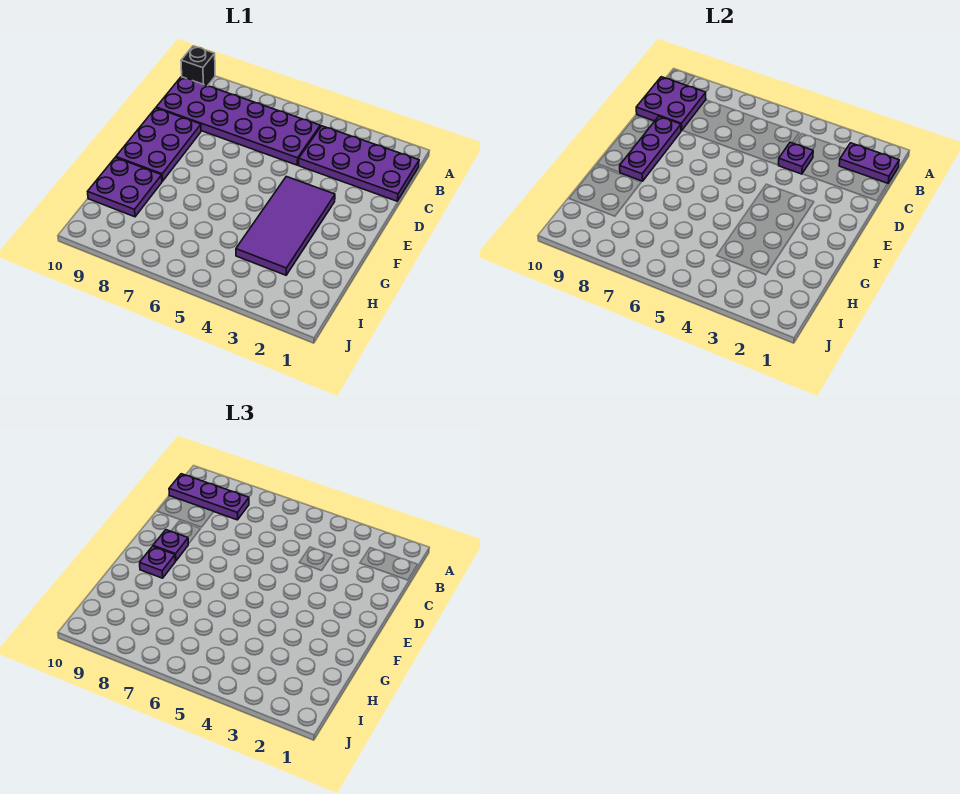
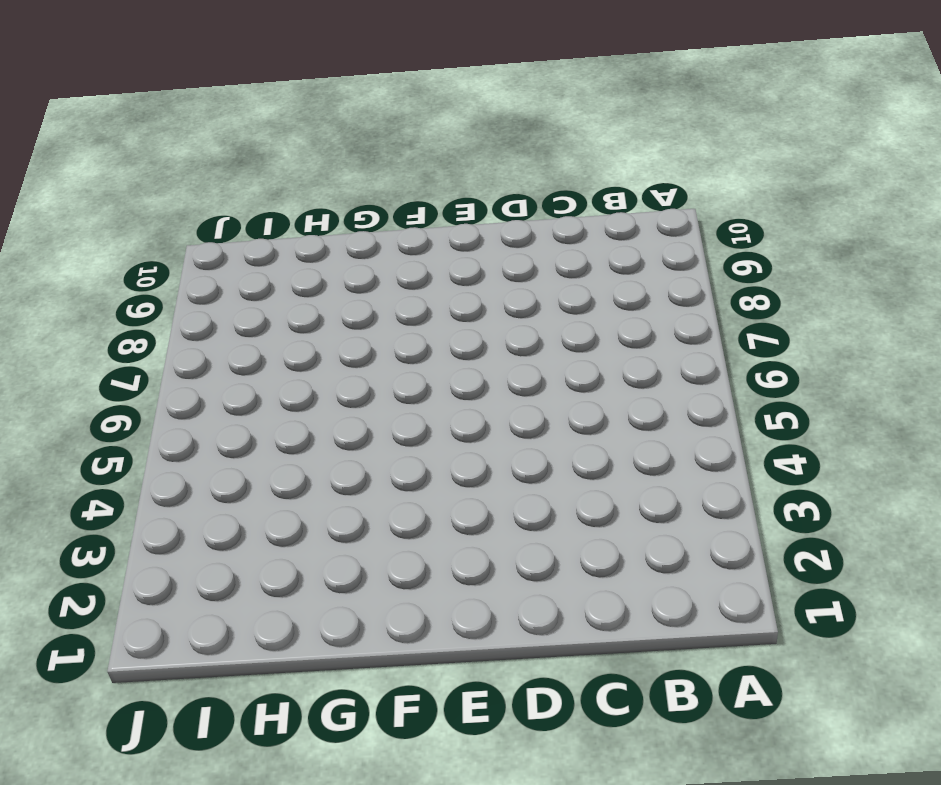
none -> black 1x1 brick [181,46,215,86]
none -> purple 2x4 plate [299,126,419,201]
none -> purple 2x6 plate [156,77,320,165]

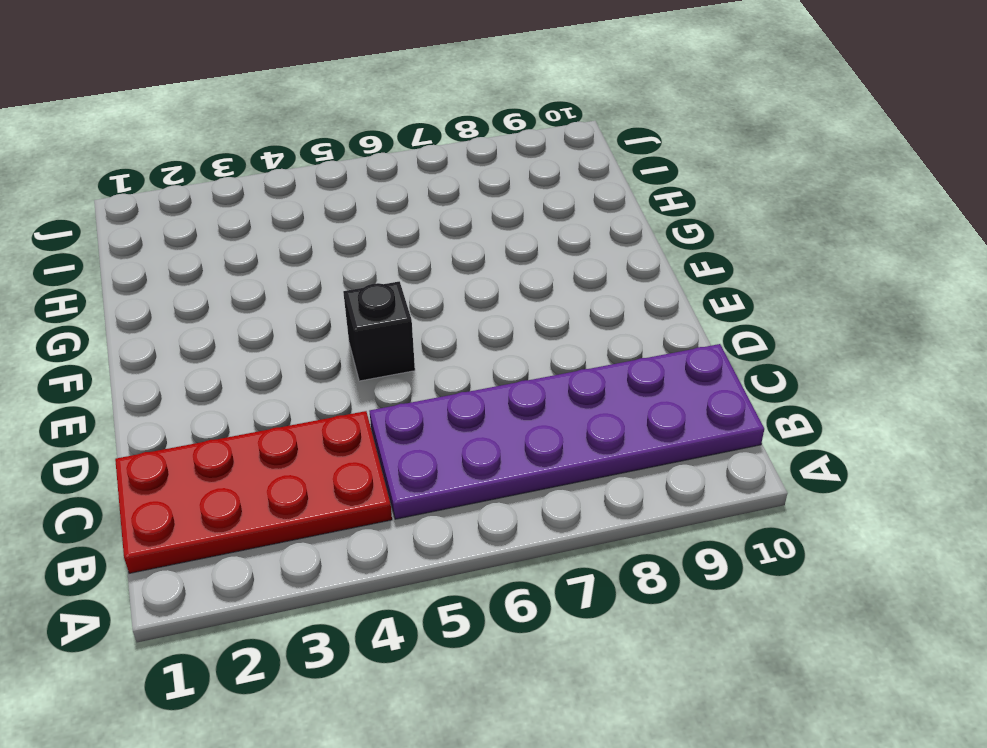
red 2x4 plate [115,411,392,573] -> purple 2x4 plate [299,126,419,201]
black 1x1 brick [343,281,415,381] -> black 1x1 brick moved to [181,46,215,86]
none -> purple 2x3 plate [116,108,201,181]
none -> purple 2x4 tile [236,176,335,275]
none -> purple 2x2 plate [88,157,162,217]

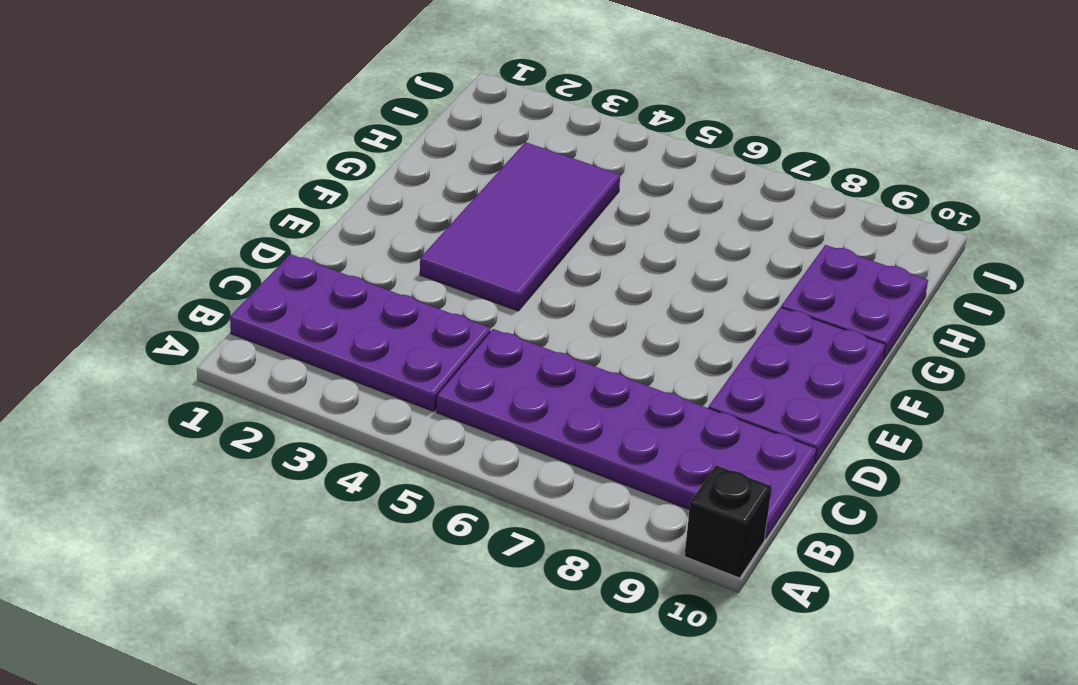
none -> purple 1x2 plate [839,143,899,183]
none -> purple 2x2 plate [636,77,706,131]
none -> purple 1x1 plate [779,142,813,174]

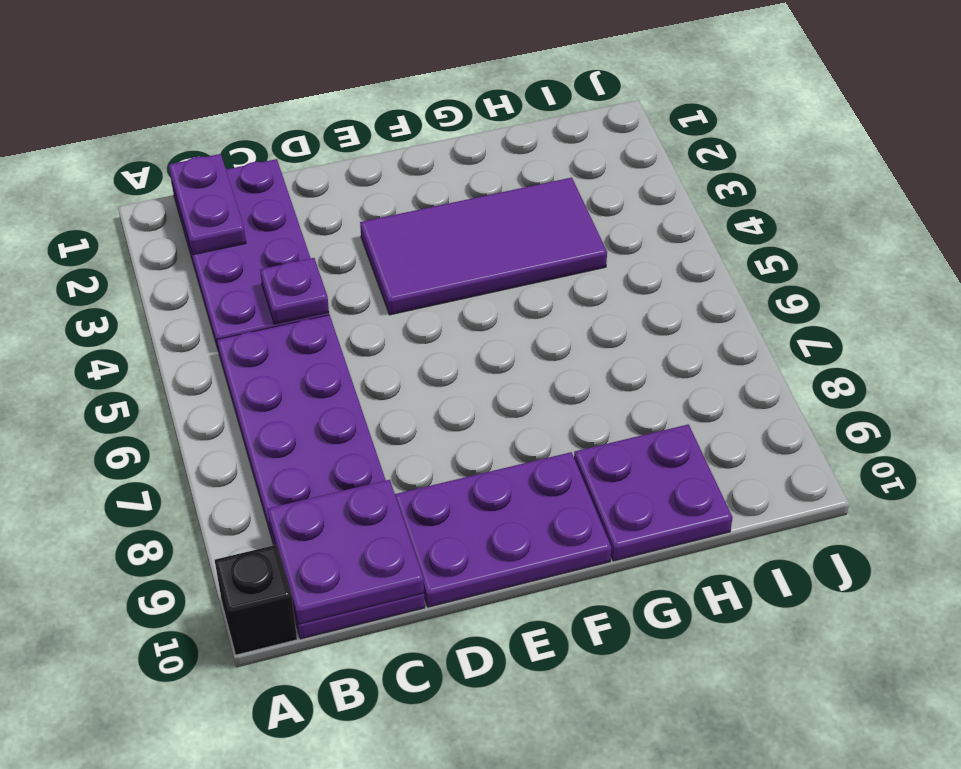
none -> purple 1x3 plate [620,116,681,181]
none -> purple 1x3 plate [169,474,249,520]
none -> purple 1x1 plate [153,530,188,561]

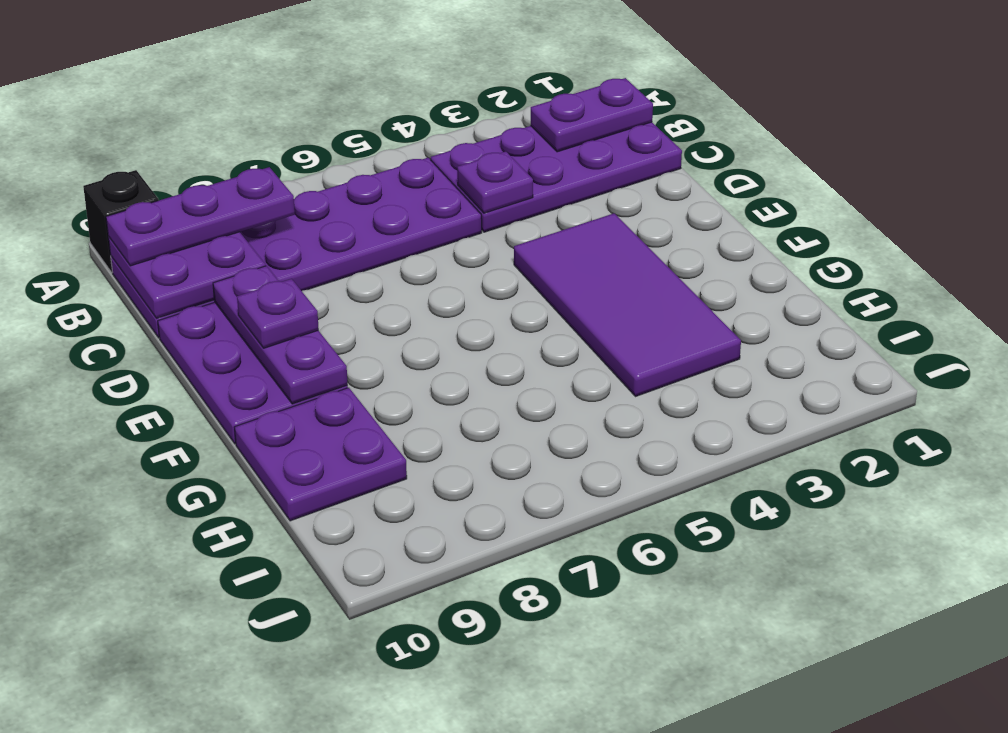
none -> purple 1x1 plate [140,546,175,578]

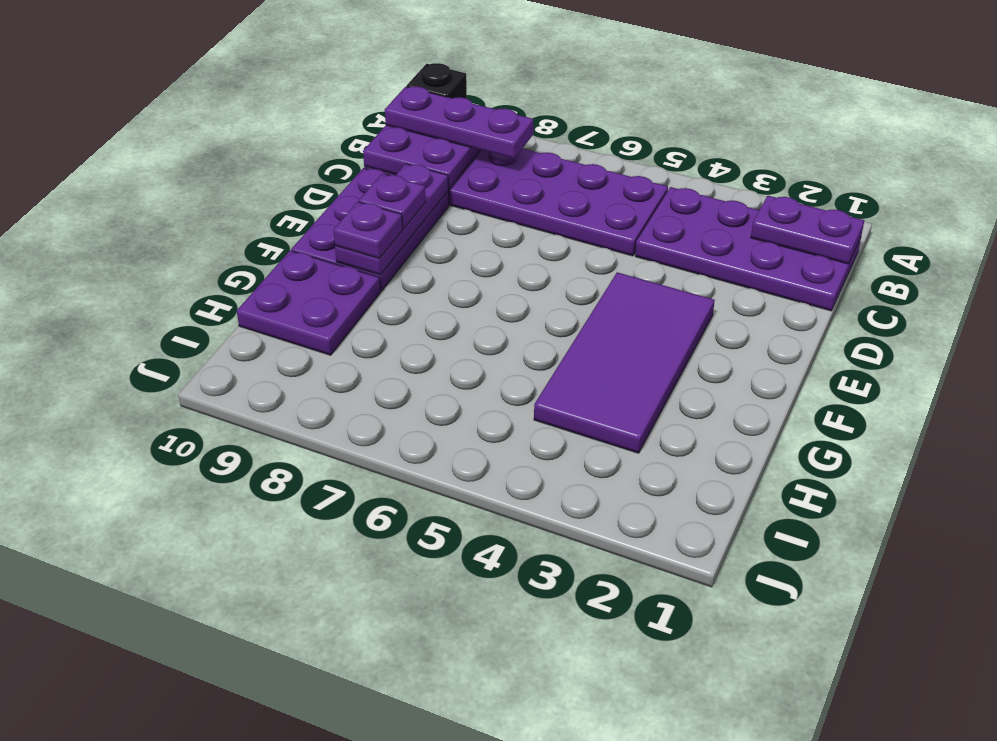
none -> purple 1x1 plate [779,142,813,174]

